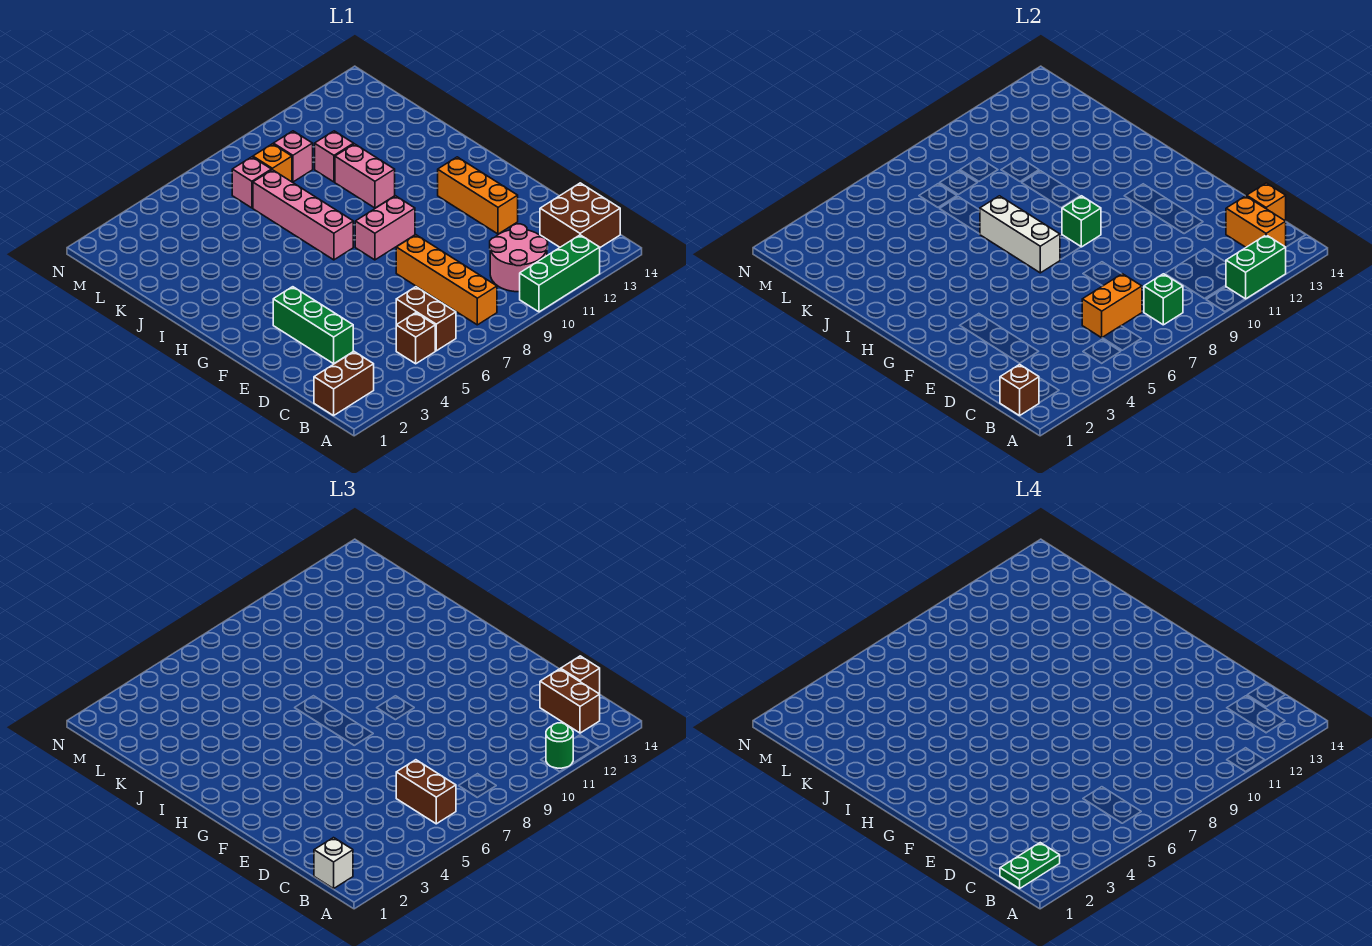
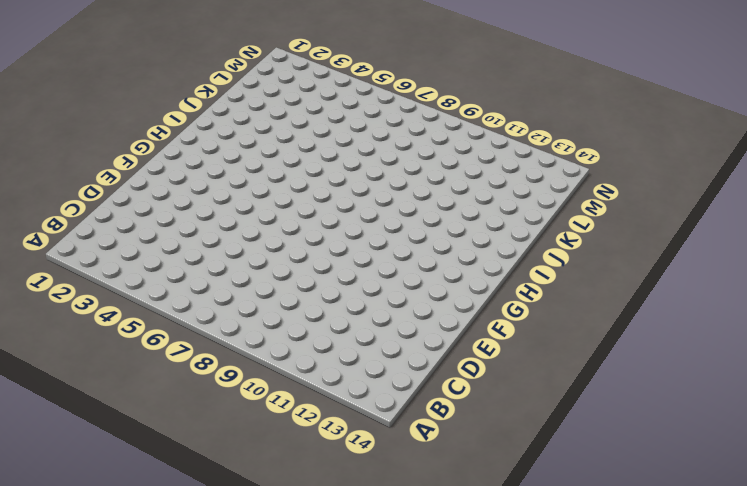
none -> green 1x3 brick [520,235,600,312]
none -> brown 1x2 brick [314,352,374,416]
none -> brown 1x1 brick [396,313,435,364]
none -> brown 1x2 brick [396,287,456,351]

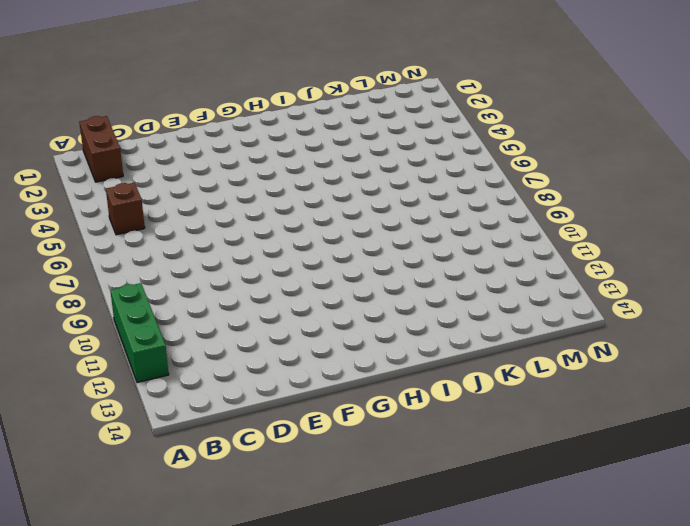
none -> brown 1x2 brick [396,287,456,351]
none -> orange 1x4 brick [396,235,497,325]
none -> pink 2x2 round brick [490,224,548,292]
none -> brown 2x2 brick [540,183,620,247]

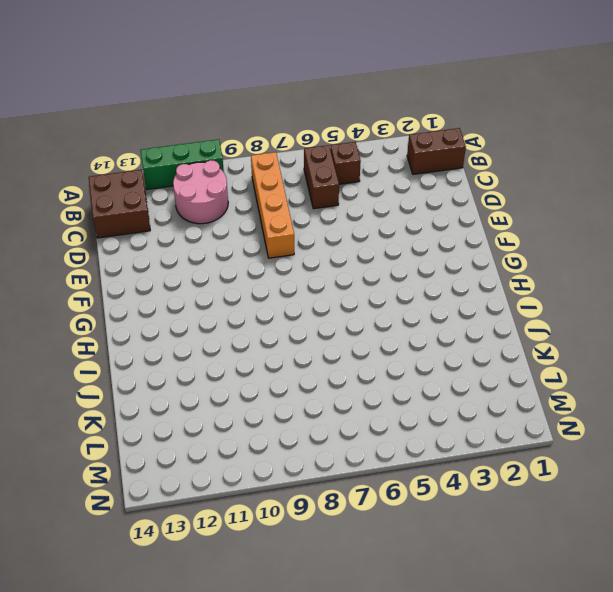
none -> green 1x3 brick [273,287,353,364]
none -> orange 1x3 brick [438,157,518,234]
none -> pink 1x2 brick [355,196,415,260]
none -> pink 1x4 brick [253,170,353,260]

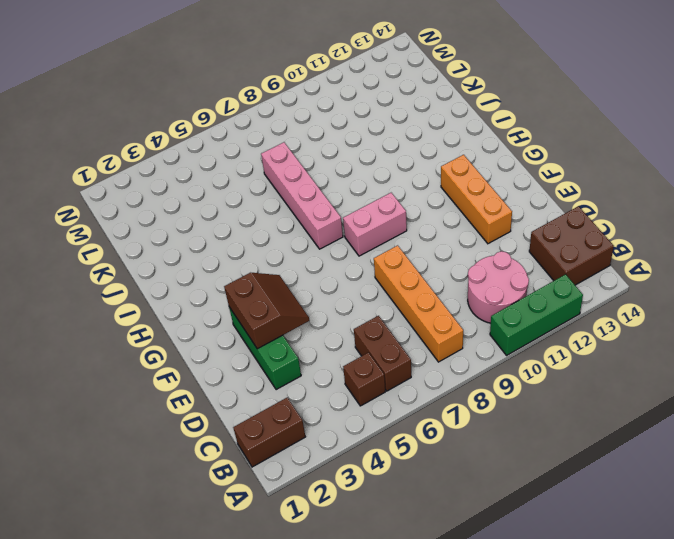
brown 2x2 slope [224,273,309,349] -> none
none -> pink 1x2 brick [335,144,395,208]
none -> pink 1x1 brick [315,131,354,182]
none -> pink 1x1 brick [232,157,271,208]
none -> orange 1x1 brick [253,144,292,182]

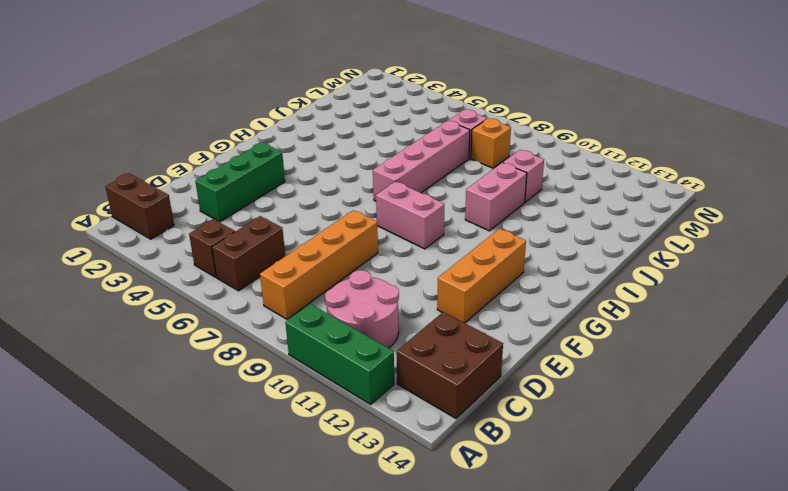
none -> pink 1x1 brick [273,131,313,182]
none -> green 1x2 brick [1226,235,1286,299]
none -> brown 1x1 brick [1000,365,1039,416]
none -> green 1x1 brick [1144,274,1183,325]

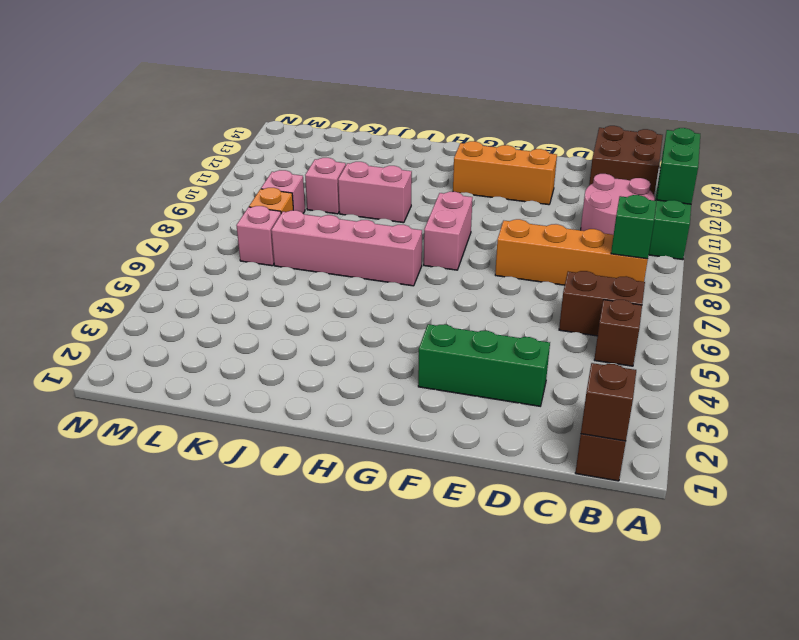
none -> orange 1x2 brick [1226,196,1286,247]
none -> orange 1x2 brick [1082,274,1142,338]
none -> orange 1x1 brick [1247,183,1286,221]
none -> white 1x3 brick [980,196,1060,273]

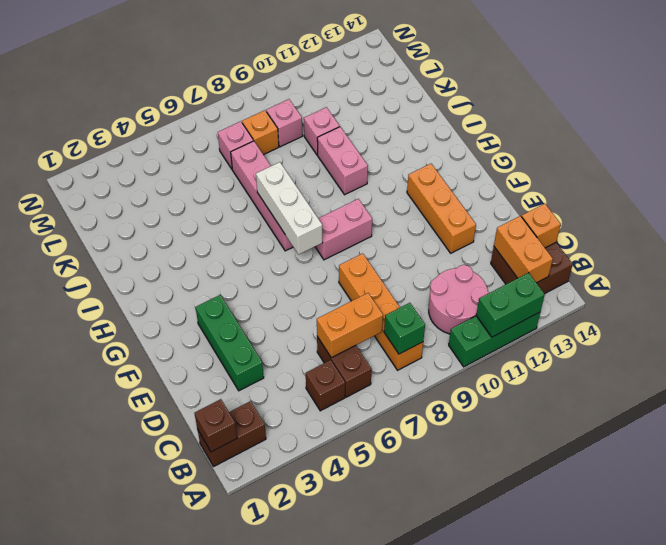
none -> green 1x1 brick [1062,196,1101,247]
none -> green 1x1 round brick [546,723,573,768]
none -> white 1x1 brick [314,838,353,889]
none -> brown 1x2 brick [396,760,456,824]

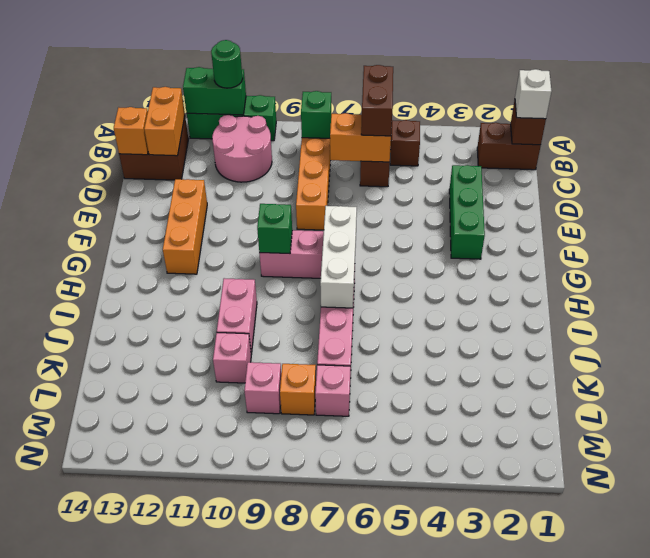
none -> brown 1x2 brick [540,669,600,733]
none -> brown 1x1 brick [561,656,600,694]
none -> green 1x2 plate [1000,843,1060,889]

